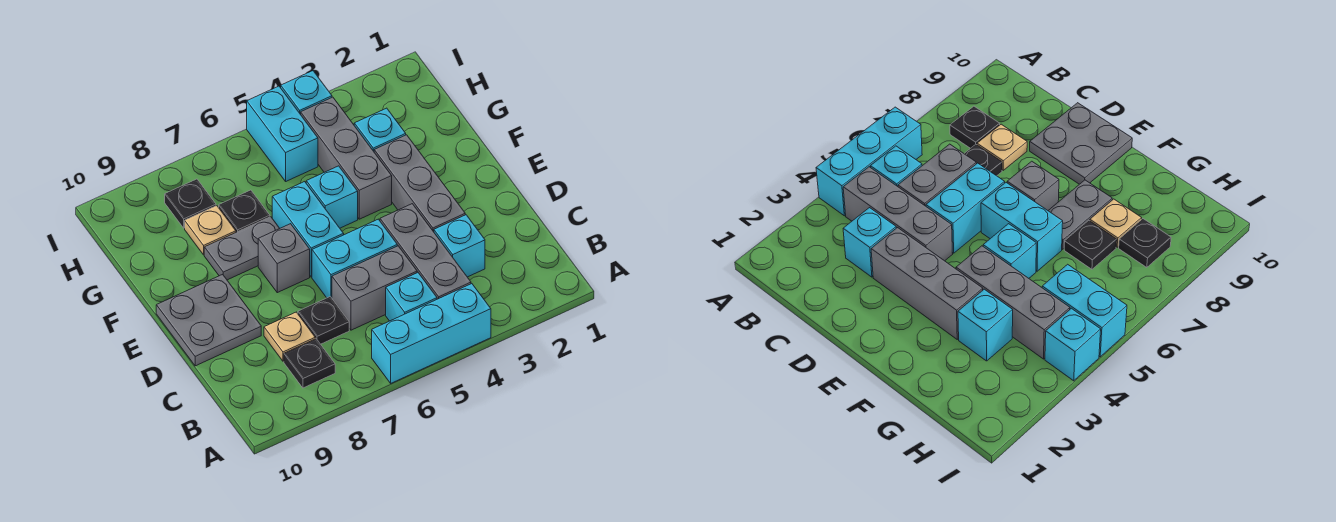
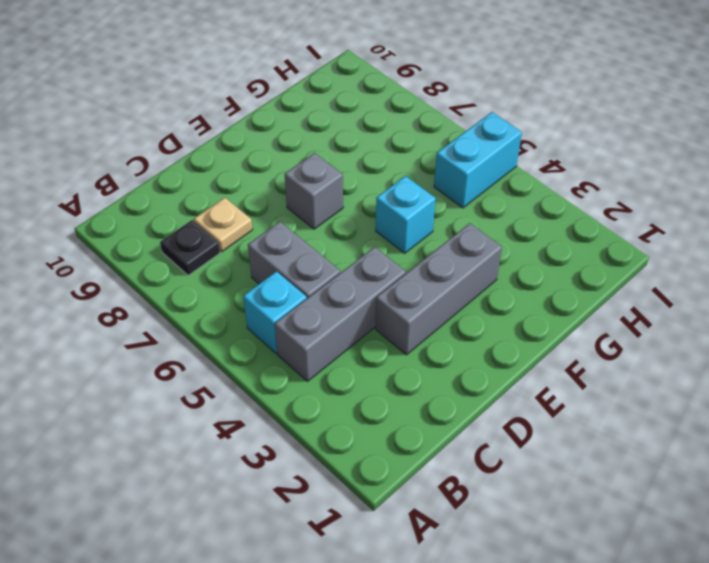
none -> cyan 1x3 brick [372,284,491,383]
none -> cyan 1x1 brick [434,215,485,277]
none -> black 1x1 plate [298,297,349,344]

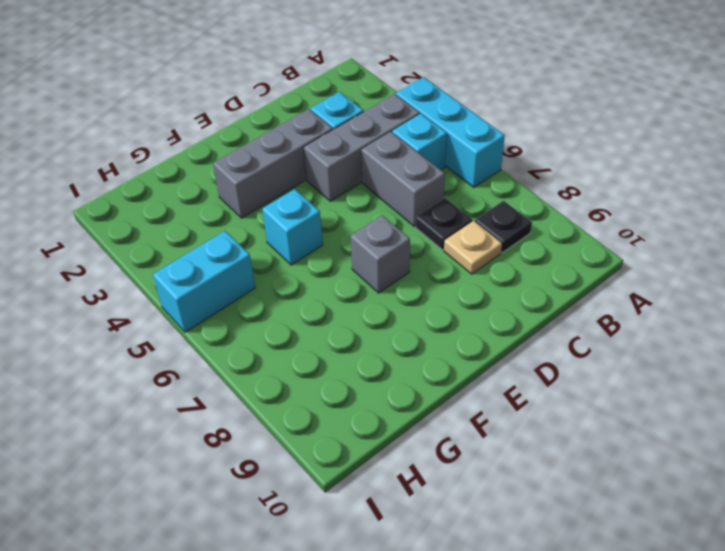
none -> cyan 1x2 brick [312,219,397,298]
none -> grey 2x2 plate [156,274,261,366]
none -> cyan 1x2 brick [272,182,344,277]

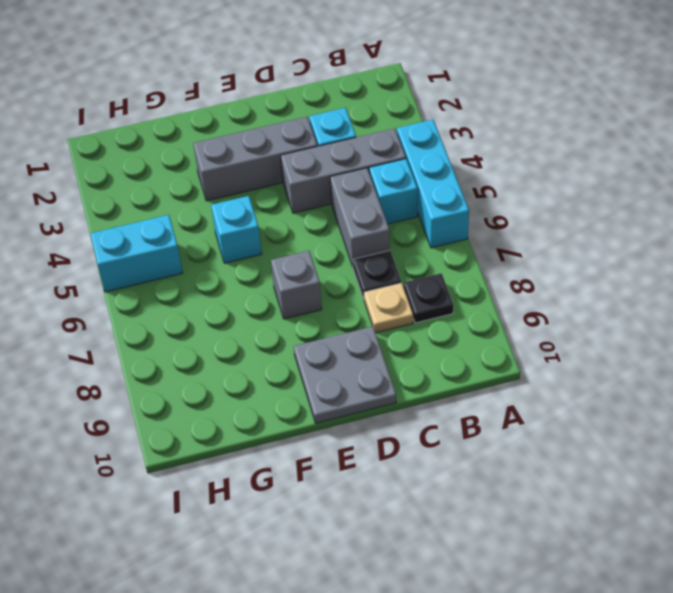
none -> cyan 1x2 brick [312,219,397,298]
none -> cyan 1x2 brick [272,182,344,277]
none -> grey 1x3 brick [301,97,392,219]

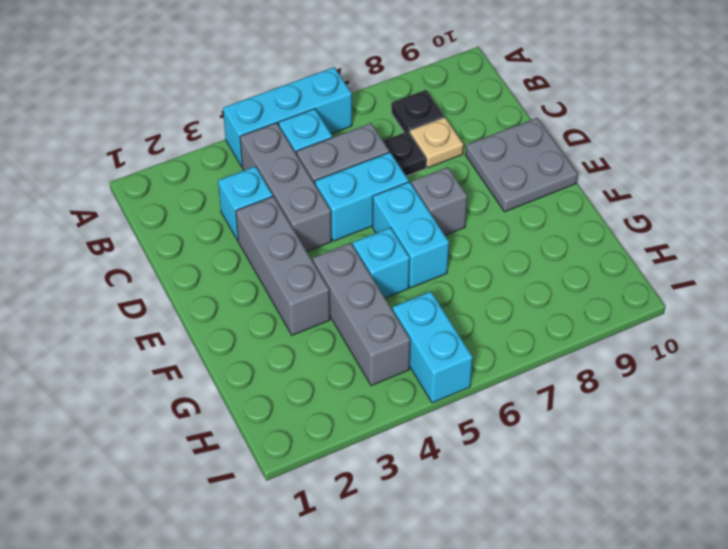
none -> grey 1x2 plate [204,217,280,280]
none -> cyan 1x1 brick [354,108,406,151]
none -> black 1x1 plate [219,190,270,232]

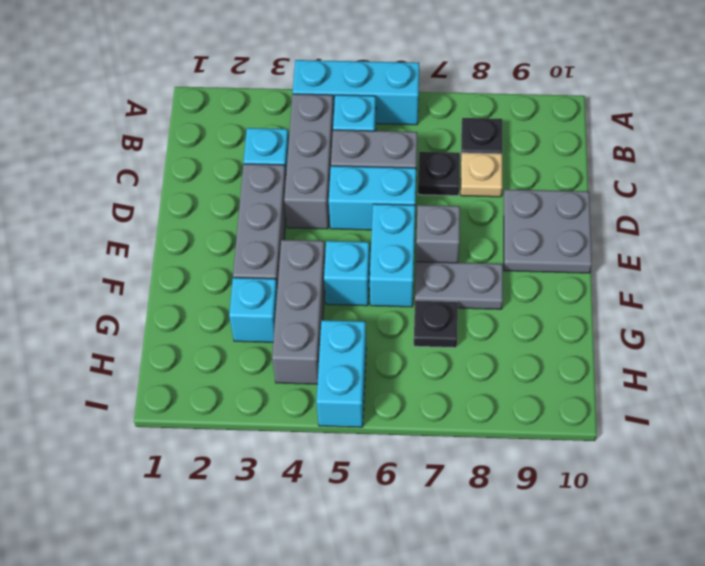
none -> tan 1x1 plate [185,206,236,255]
none -> black 1x1 plate [165,179,216,228]
none -> cyan 1x1 brick [281,71,332,114]

